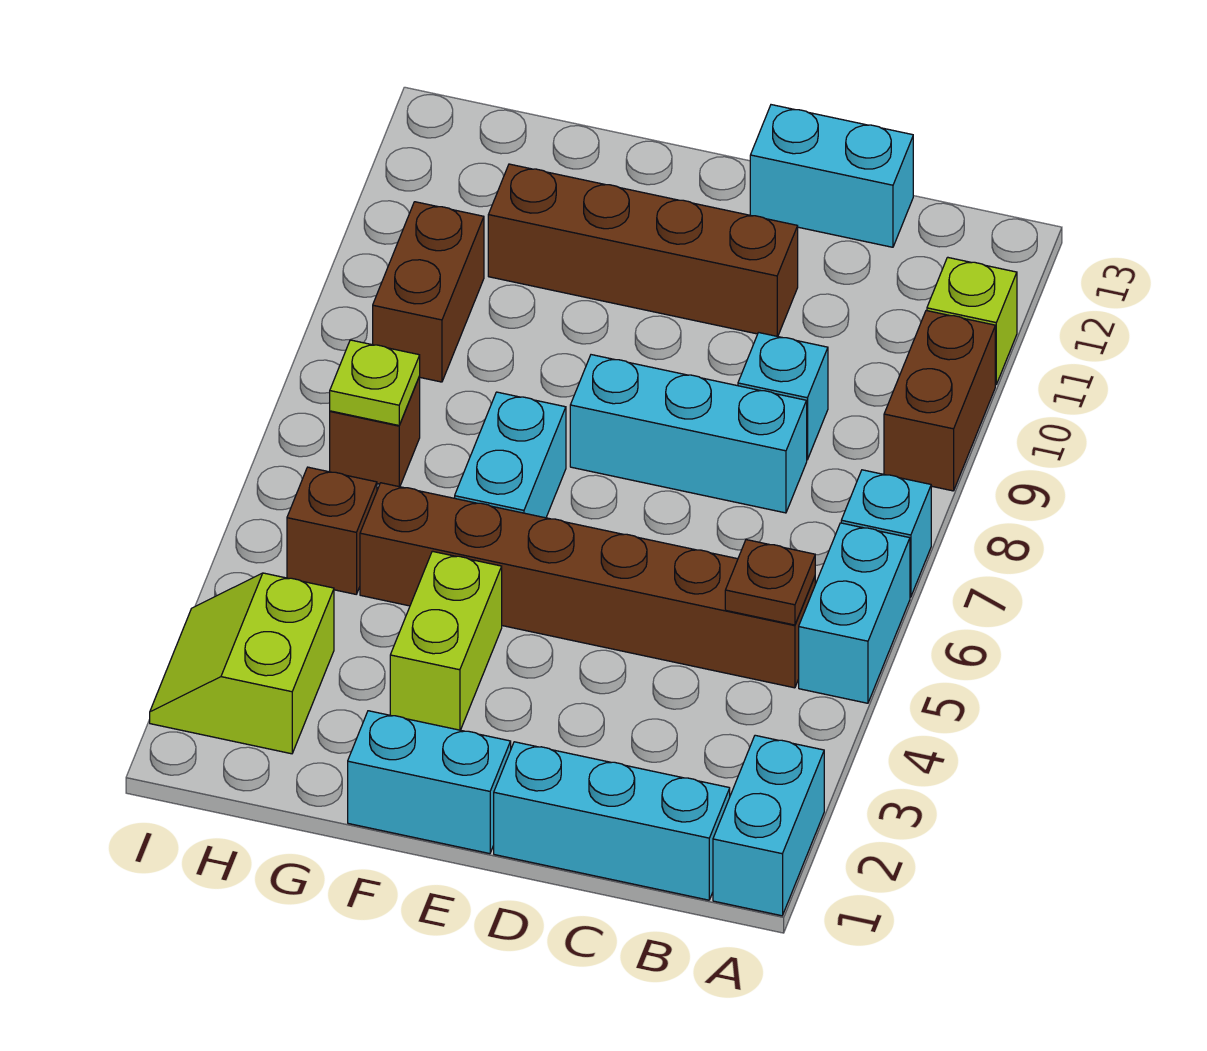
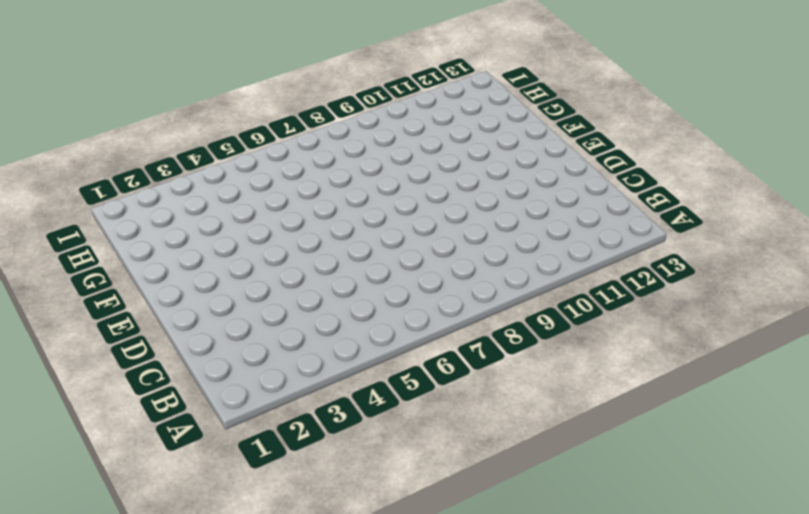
none -> cyan 1x2 brick [713,735,824,916]
none -> cyan 1x2 brick [799,523,910,703]
none -> cyan 1x1 brick [841,470,931,597]

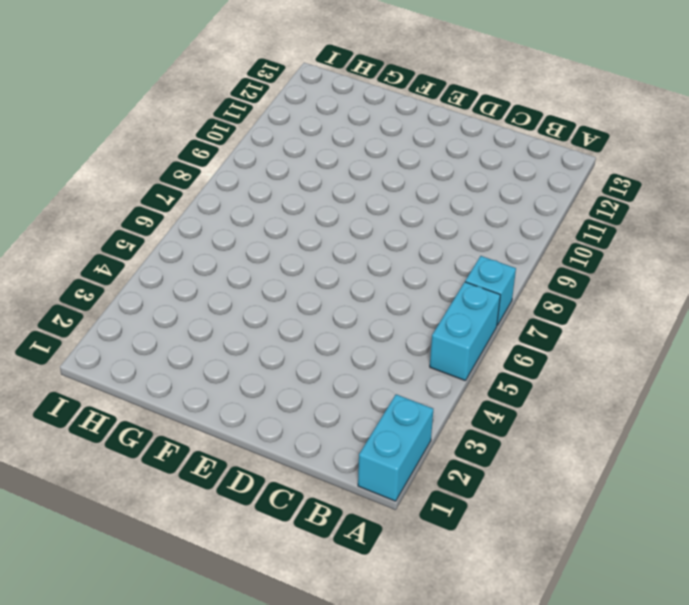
none -> brown 1x2 brick [884,311,995,491]
none -> lime 1x1 brick [927,257,1017,385]
none -> cyan 1x3 brick [494,742,730,900]

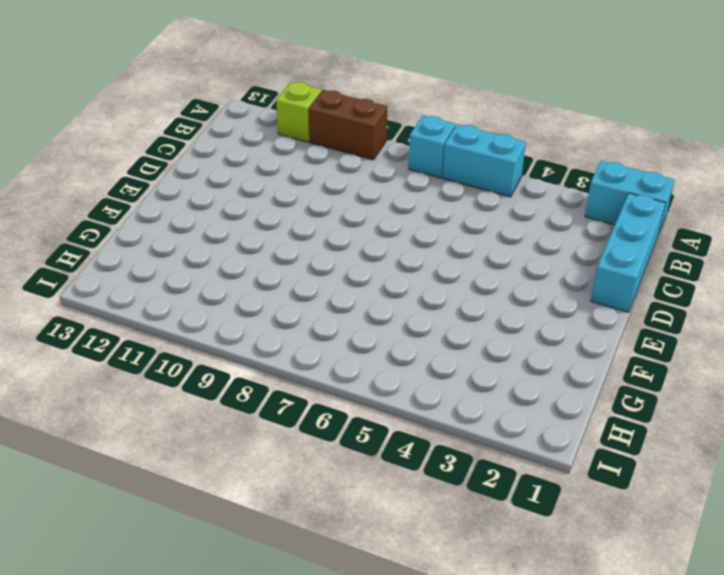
none -> brown 1x6 brick [360,483,815,688]
none -> cyan 1x3 brick [570,355,807,513]
none -> cyan 1x1 brick [738,333,828,460]

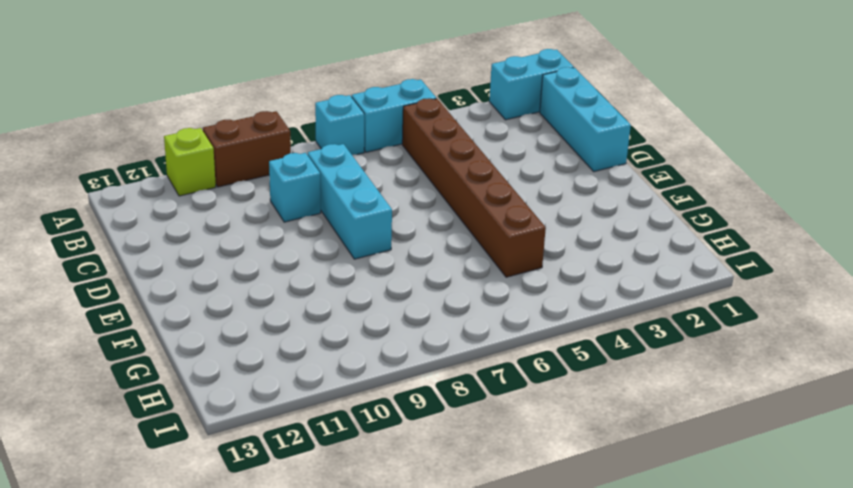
none -> cyan 1x2 brick [750,105,913,247]
none -> brown 1x4 brick [488,164,798,337]
none -> cyan 1x2 brick [348,711,511,854]

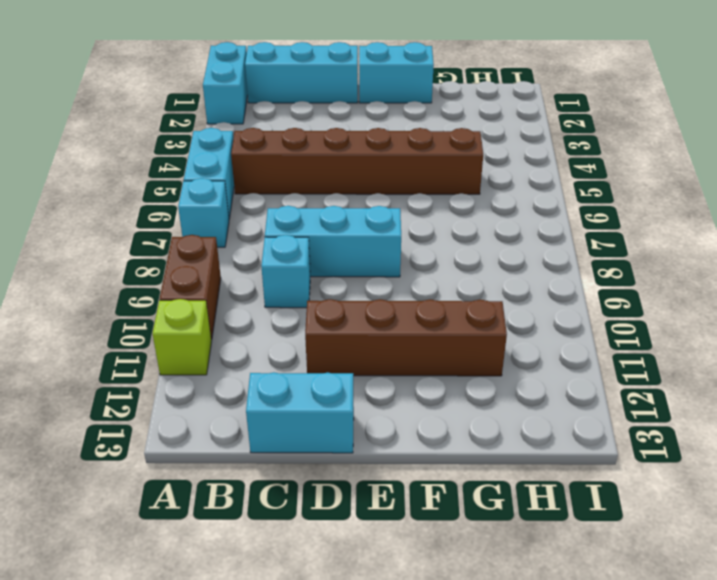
none -> lime 1x2 brick [390,551,502,730]
none -> cyan 1x2 brick [455,392,566,518]
none -> lime 2x2 slope [150,573,334,754]

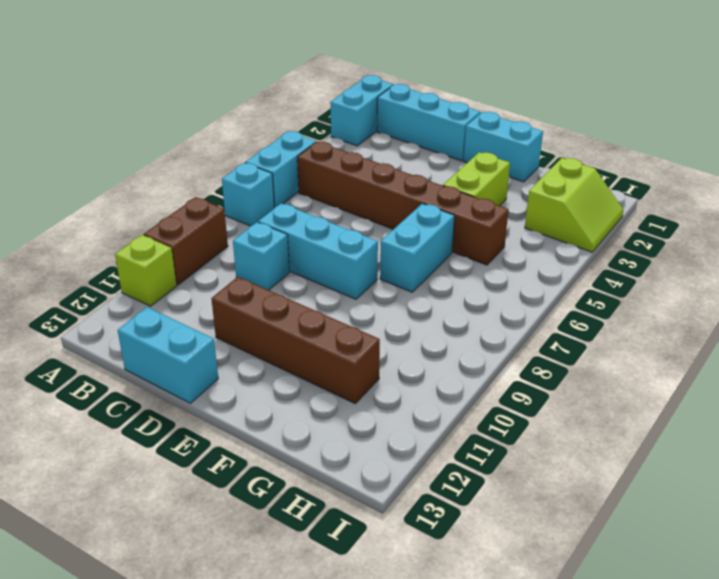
none -> brown 1x1 brick [287,467,377,594]
none -> brown 1x1 brick [330,377,420,487]
none -> brown 1x2 brick [373,202,484,382]

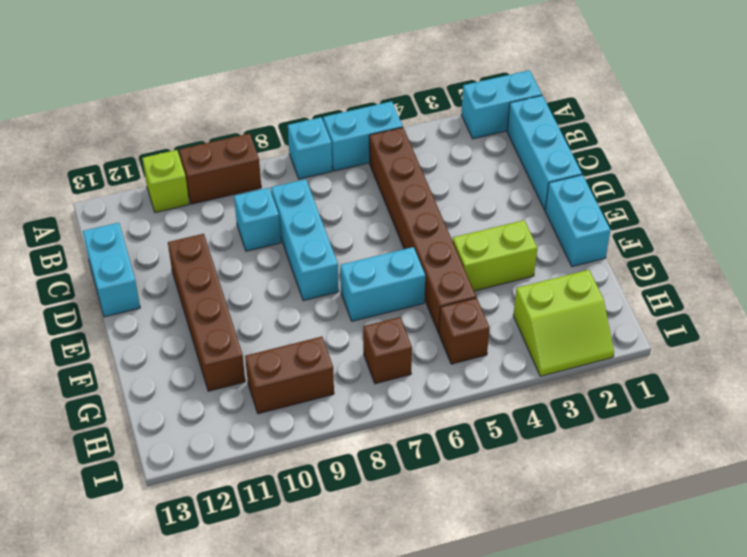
none -> brown 1x1 plate [725,540,815,625]
none -> lime 1x1 plate [330,340,420,425]

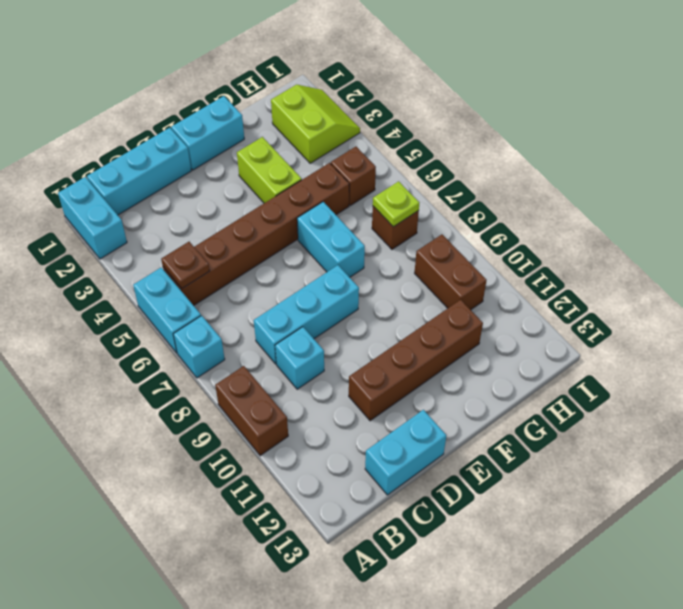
none -> lime 1x1 brick [927,257,1017,385]

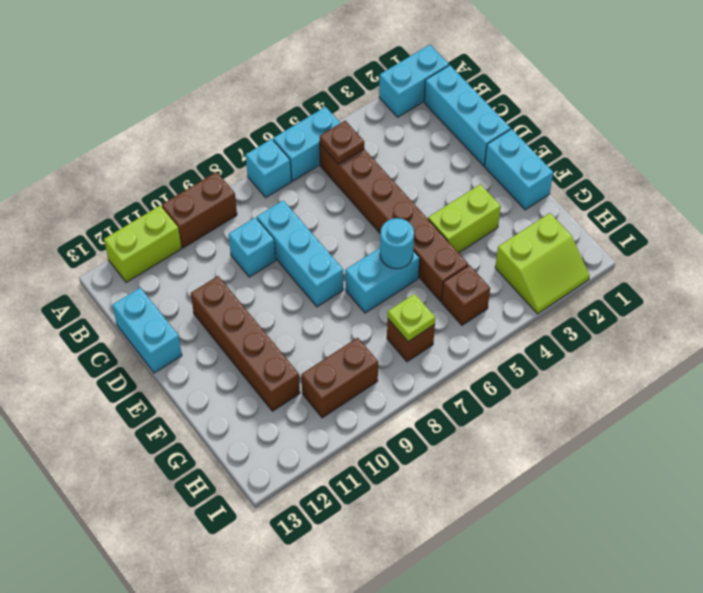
lime 1x2 brick [104,206,182,283] -> lime 1x1 brick [927,257,1017,385]
cyan 1x1 round brick [380,218,414,269] -> none

